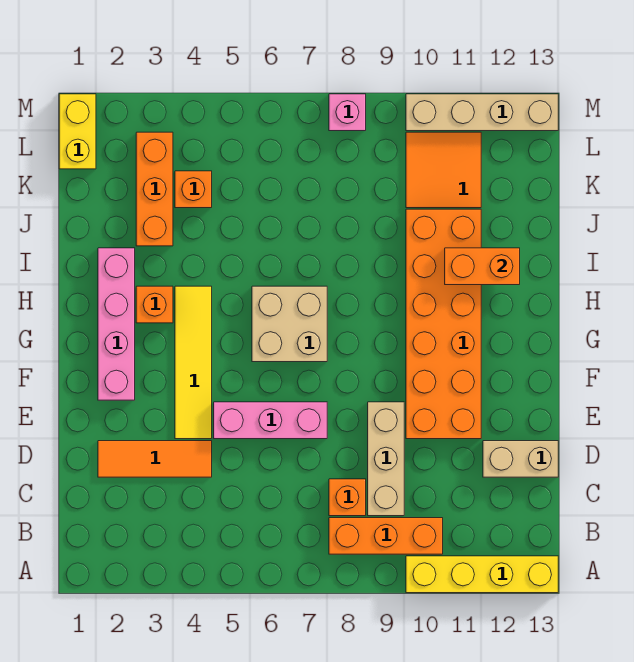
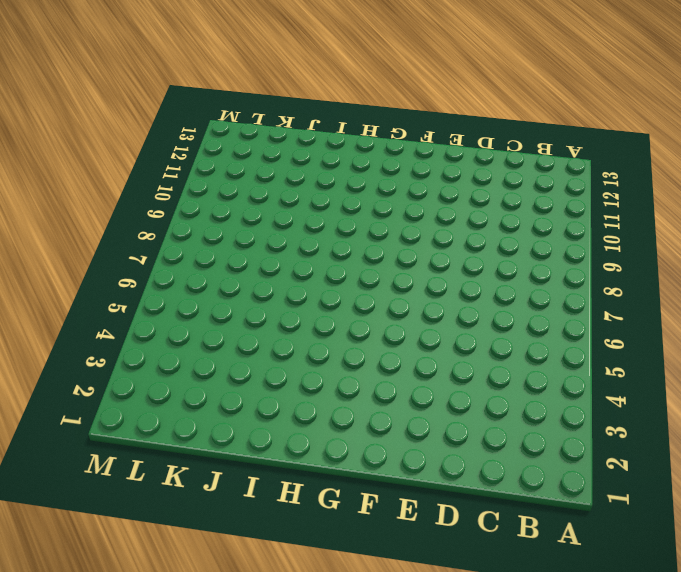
none -> yellow 1x4 brick [406,556,558,593]
none -> orange 1x3 brick [329,518,443,554]
none -> orange 1x1 brick [329,479,366,516]

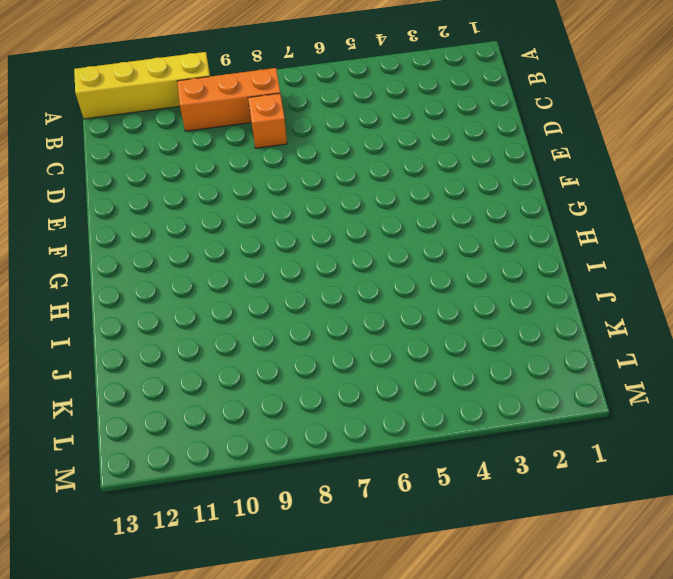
none -> tan 1x3 brick [368,402,404,516]
none -> orange 1x3 tile [98,441,212,477]
none -> tan 1x2 brick [483,441,558,477]

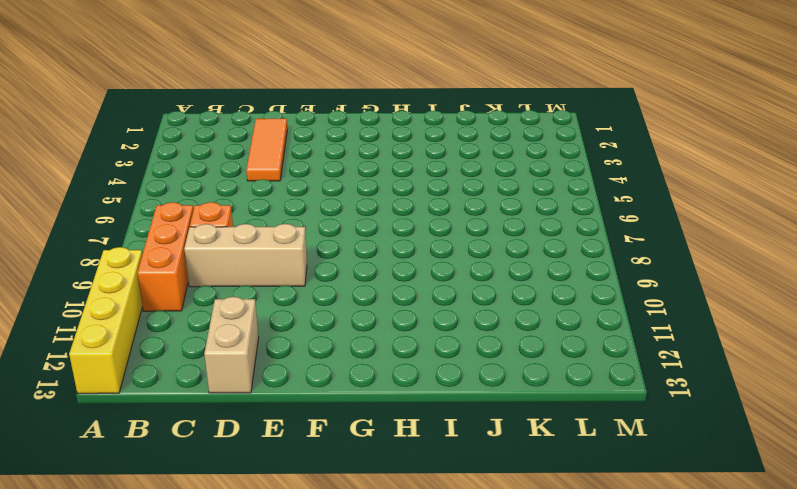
none -> yellow 1x4 tile [175,286,212,439]
none -> pink 1x3 brick [214,402,327,439]
none -> orange 2x6 brick [406,209,481,439]

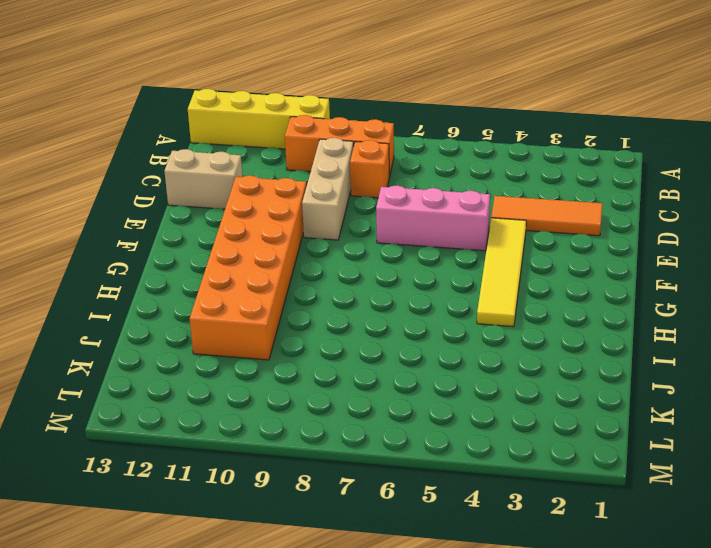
none -> pink 1x4 brick [98,248,135,400]
none -> tan 2x2 brick [252,286,327,362]
none -> orange 1x1 brick [136,286,173,323]

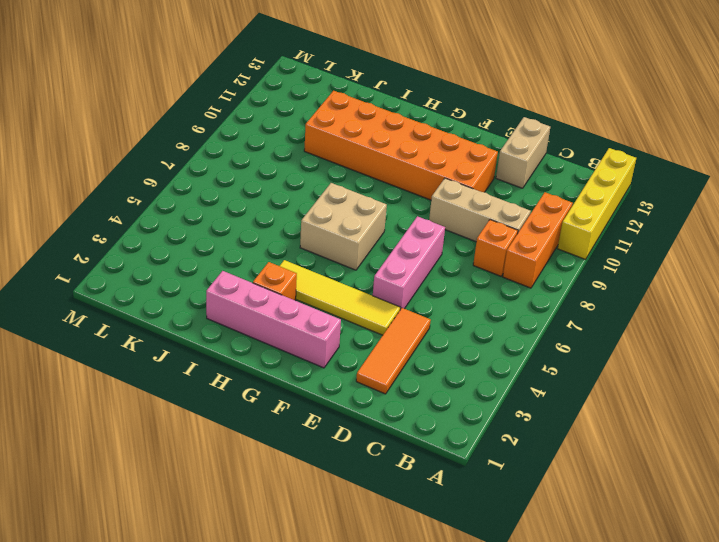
none -> orange 1x3 brick [136,132,173,246]
none -> orange 1x1 brick [175,171,212,208]
none -> orange 2x2 tile [406,132,481,208]

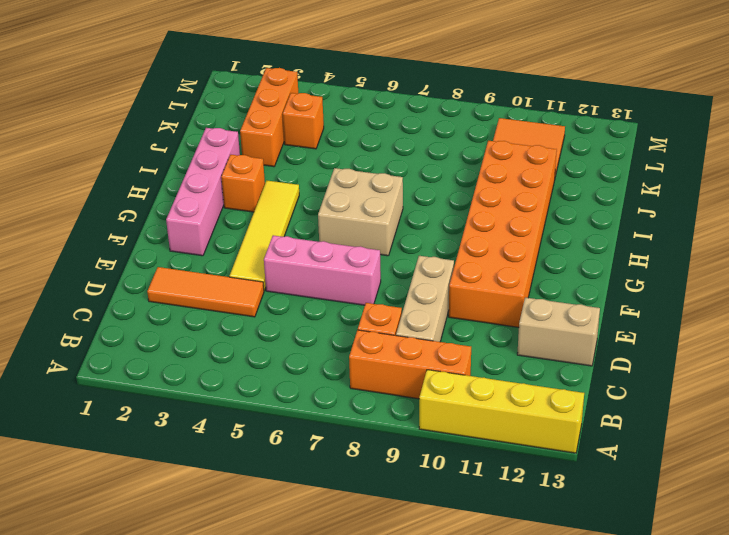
none -> yellow 1x2 brick [59,94,96,169]
none -> pink 1x1 brick [329,94,366,131]
none -> tan 1x4 brick [406,94,558,131]

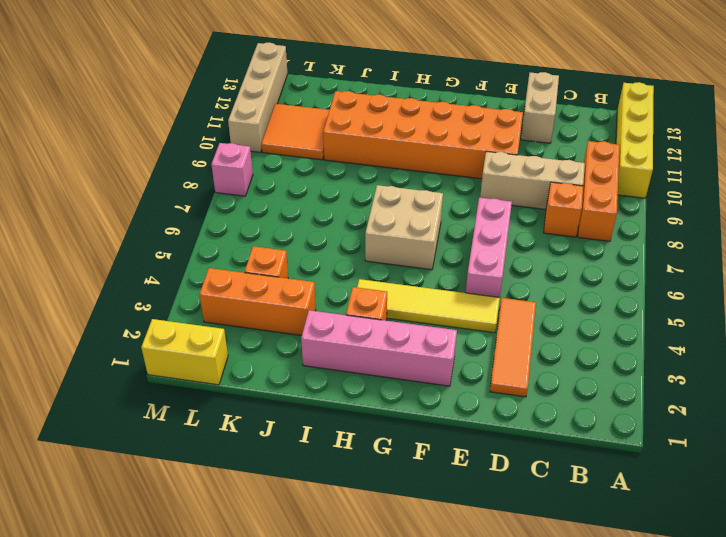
none -> orange 1x2 brick [445,248,520,285]

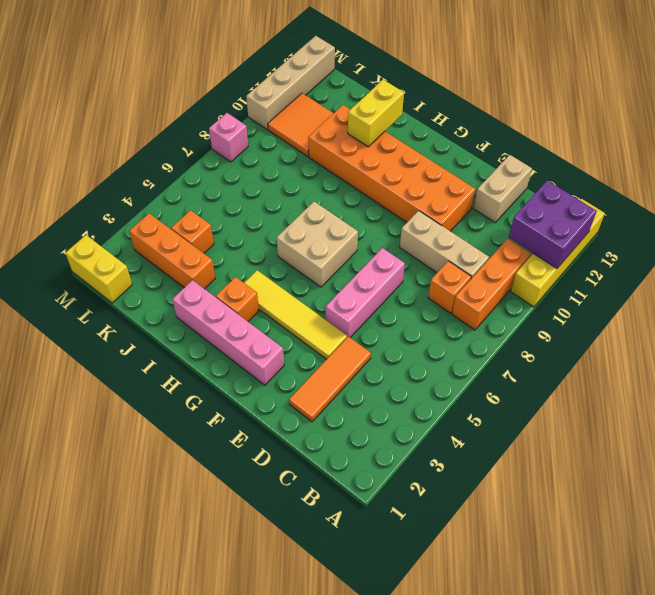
purple 2x2 brick [509,180,596,268] -> none
yellow 1x2 brick [348,80,404,147] -> orange 1x2 brick [445,248,520,285]

